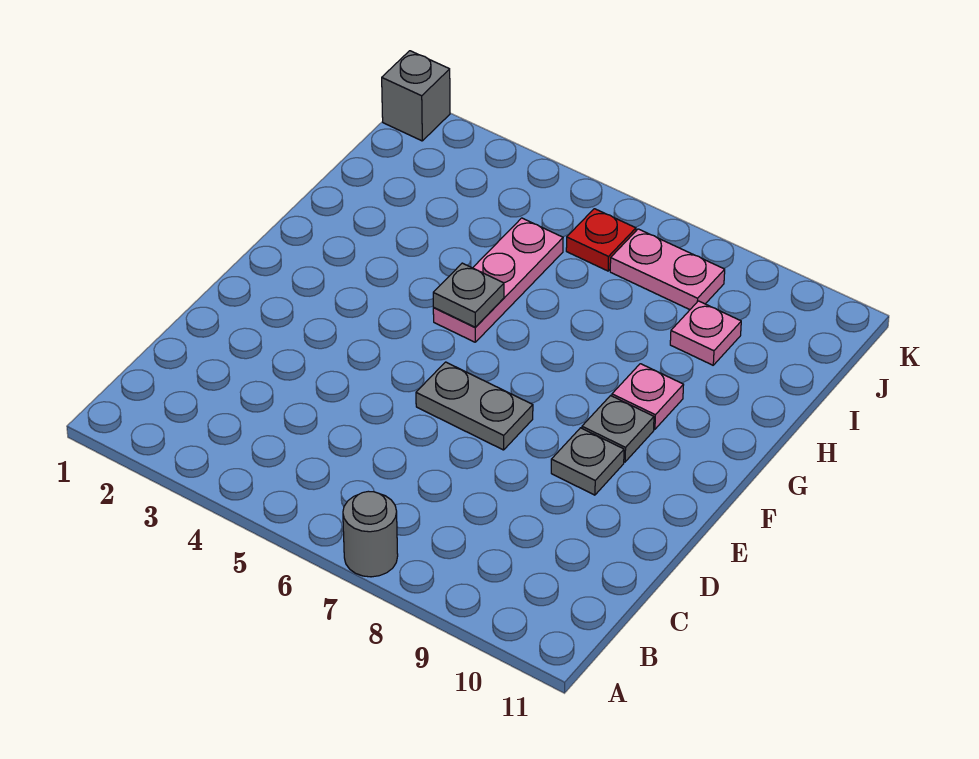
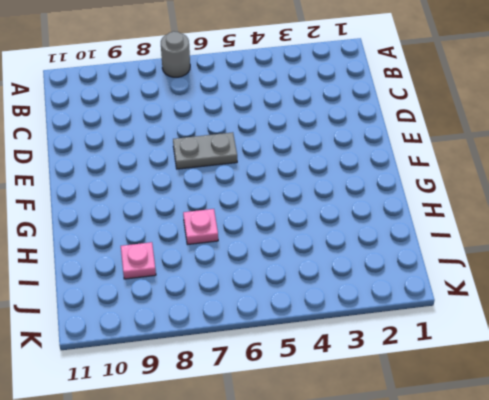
pink 1x1 plate [183,209,218,245] -> pink 1x1 plate moved to [612,364,683,429]
none -> grey 1x1 plate [551,428,624,495]
none -> grey 1x1 plate [582,396,654,462]

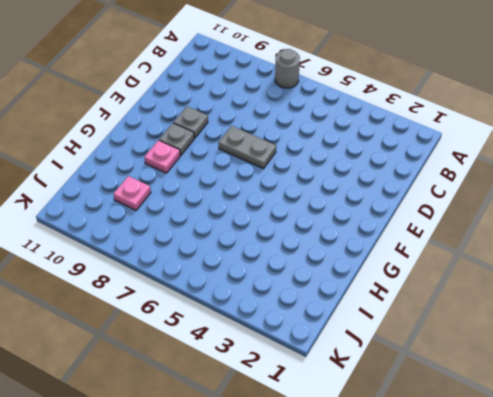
none -> pink 1x3 plate [433,218,563,342]
none -> red 1x1 plate [566,209,636,271]

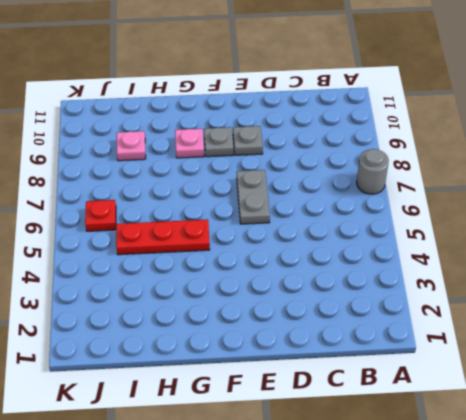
red 1x3 plate [116,219,210,255] -> pink 1x3 plate [433,218,563,342]
none -> pink 1x2 plate [610,229,725,310]
none -> grey 1x1 brick [382,51,450,141]

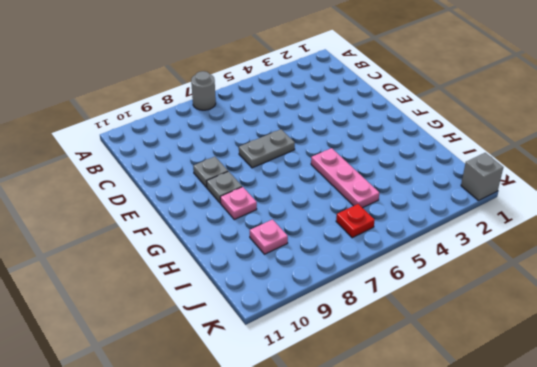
none -> pink 1x2 plate [610,229,725,310]
none -> grey 1x1 plate [433,263,504,327]

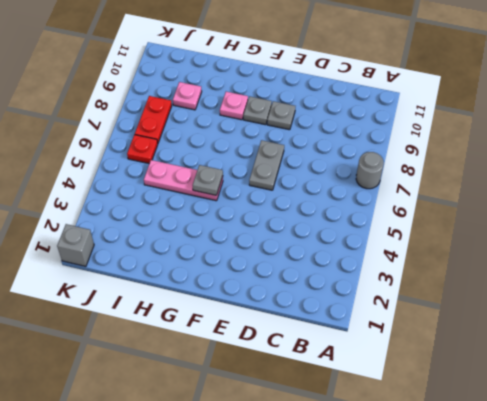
red 1x2 plate [135,96,172,143] -> pink 1x2 plate [610,229,725,310]

